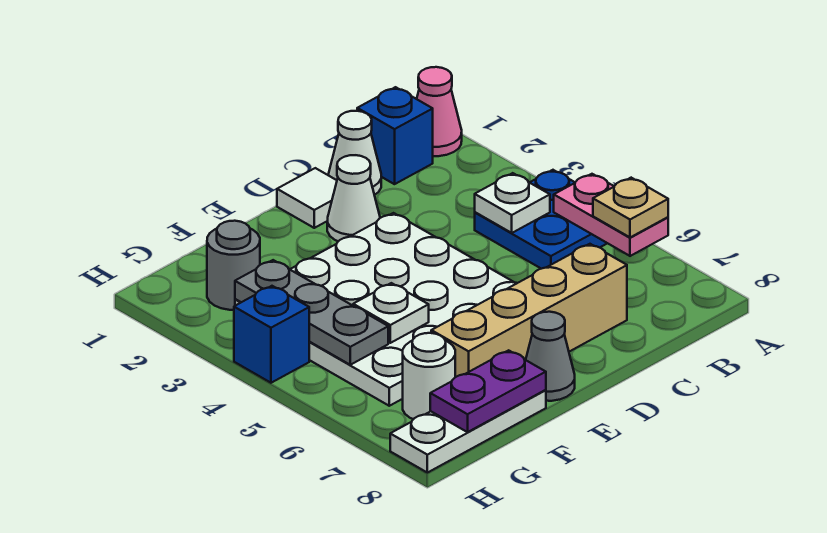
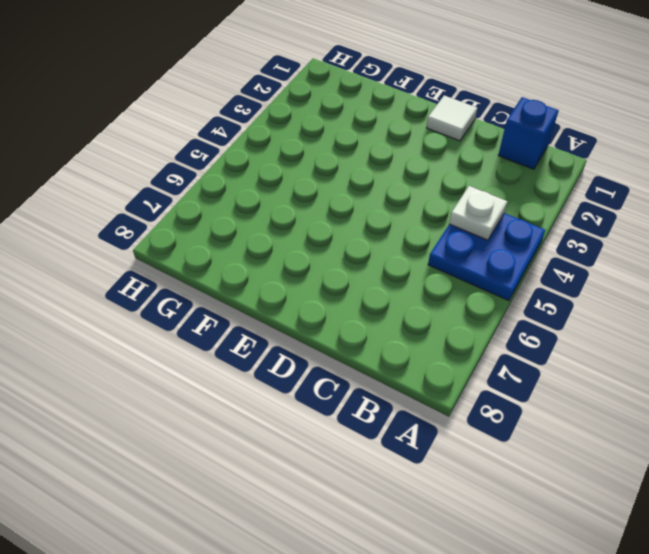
none -> pink 1x1 cone [417,67,462,156]
none -> white 1x1 cone [329,111,381,195]
none -> tan 1x4 brick [431,244,627,377]

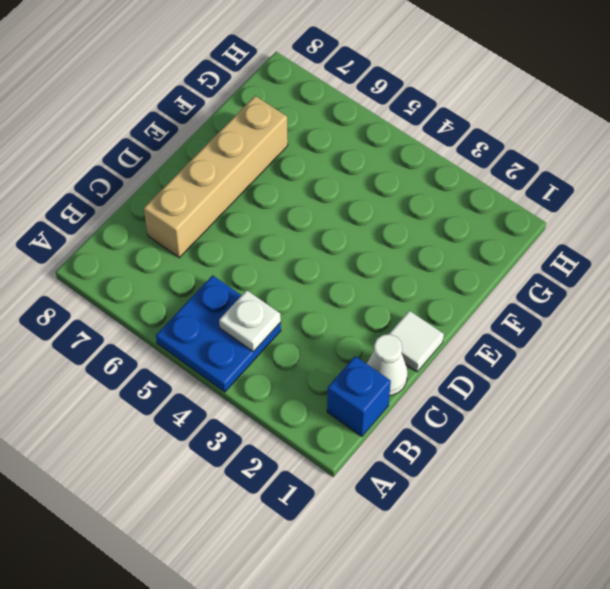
none -> pink 1x1 cone [417,67,462,156]
none -> white 1x1 cone [327,155,380,241]
none -> white 4x4 plate [235,213,517,406]

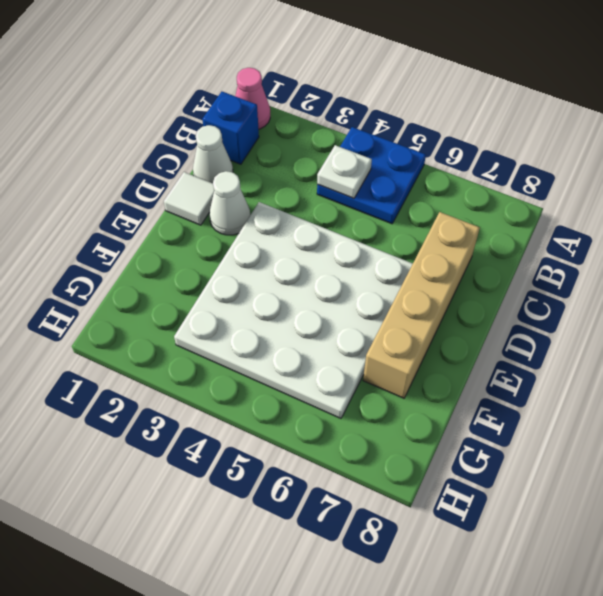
none -> grey 1x1 cone [526,312,575,401]
none -> white 1x3 plate [390,390,546,473]
none -> grey 1x1 round brick [207,221,260,310]

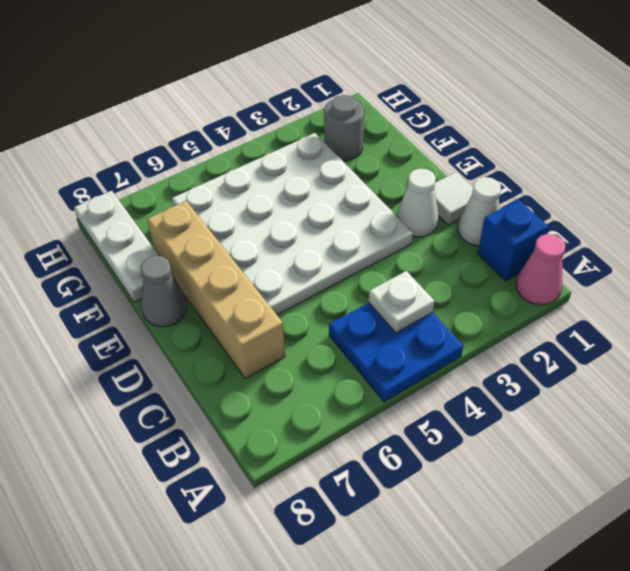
none -> white 1x1 round brick [403,333,455,419]
none -> blue 1x1 brick [234,286,309,383]
none -> pink 1x2 plate [554,174,668,256]

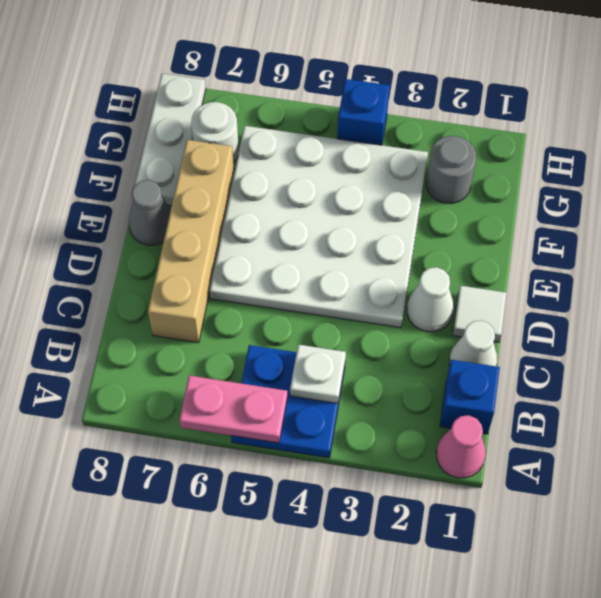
none -> white 1x1 plate [353,283,429,343]
none -> purple 1x2 plate [430,350,546,432]
none -> grey 1x3 plate [235,260,388,365]

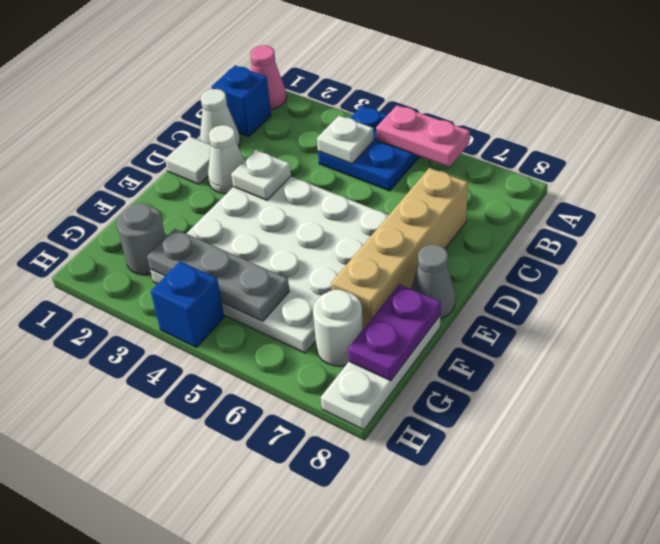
white 1x1 plate [231,150,291,200] -> white 1x1 plate moved to [353,283,429,343]
none -> tan 1x1 plate [593,178,668,237]

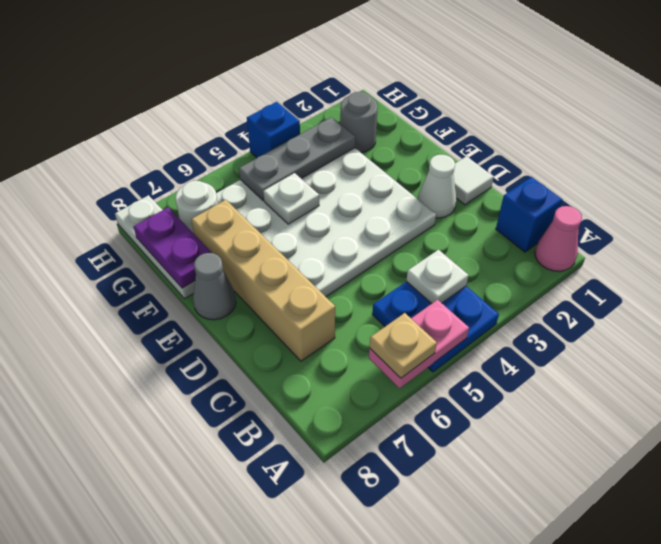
none -> white 1x1 cone [329,111,381,195]

